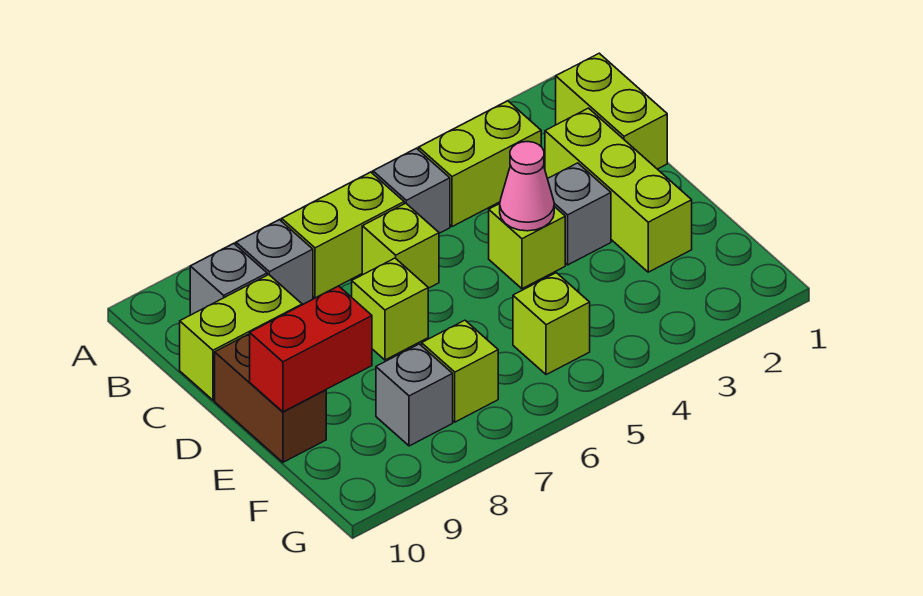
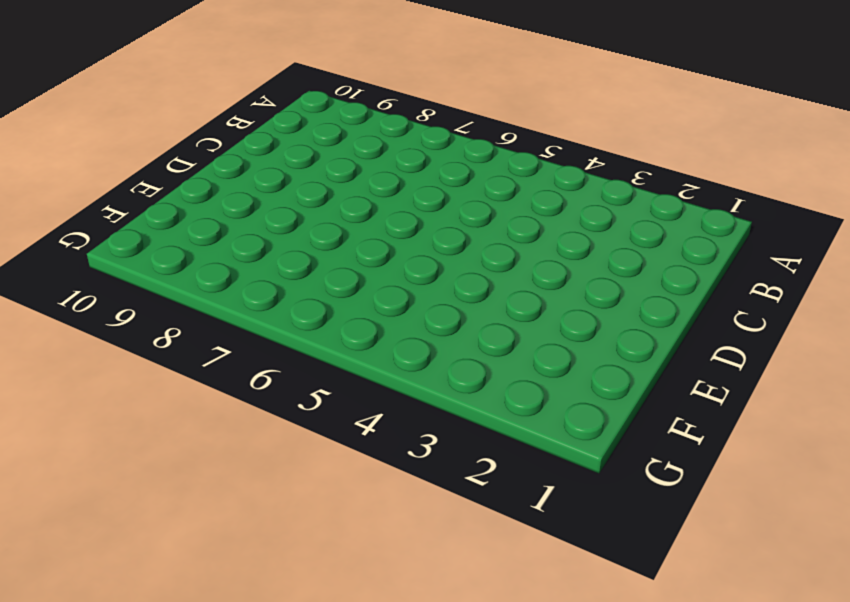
none -> lime 1x2 brick [556,53,667,169]
none -> lime 1x2 brick [419,101,541,227]
none -> grey 1x1 brick [373,149,450,233]

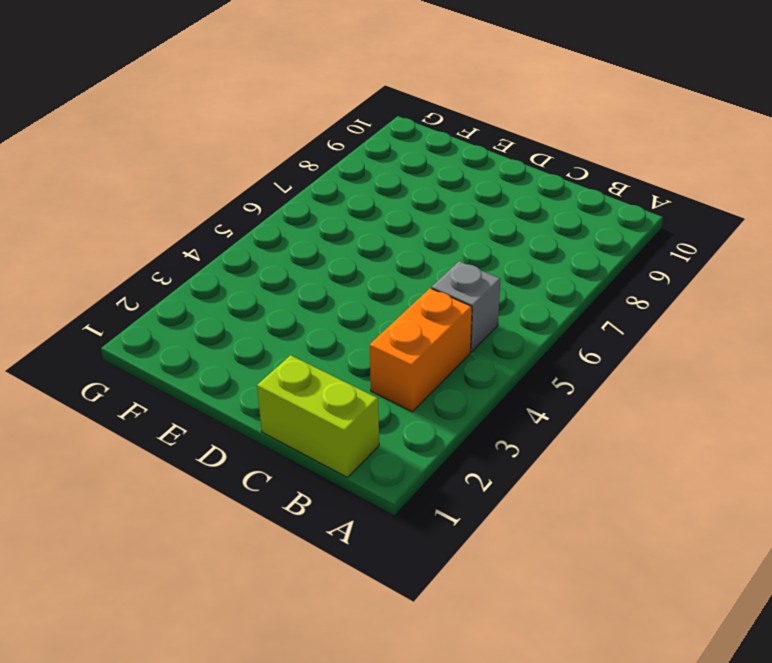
orange 1x2 brick [370,288,472,412] -> lime 1x2 brick [419,101,541,227]
none -> lime 1x2 brick [282,172,404,298]
none -> grey 1x1 brick [236,220,313,305]
none -> grey 1x1 brick [190,243,267,315]

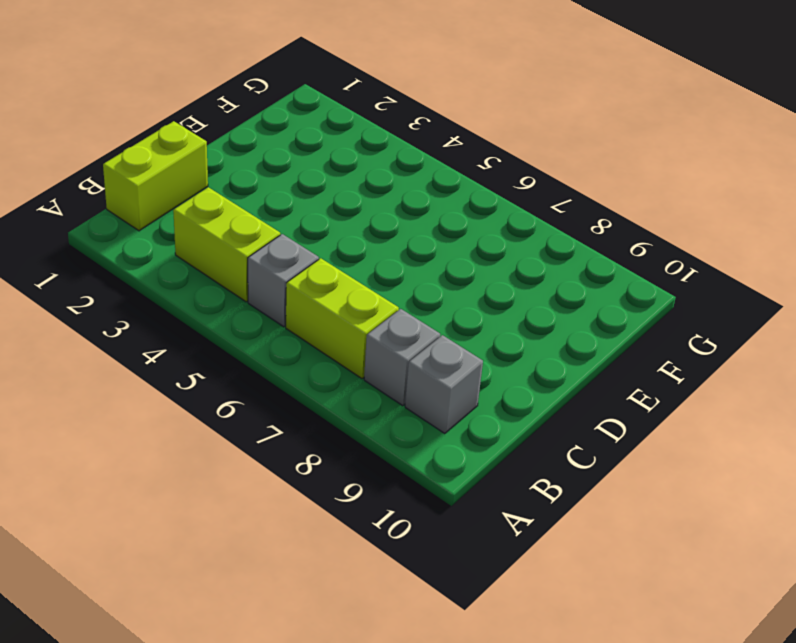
none -> lime 1x3 brick [545,108,692,272]
none -> lime 1x1 brick [362,203,439,288]
none -> lime 1x2 brick [180,275,302,400]

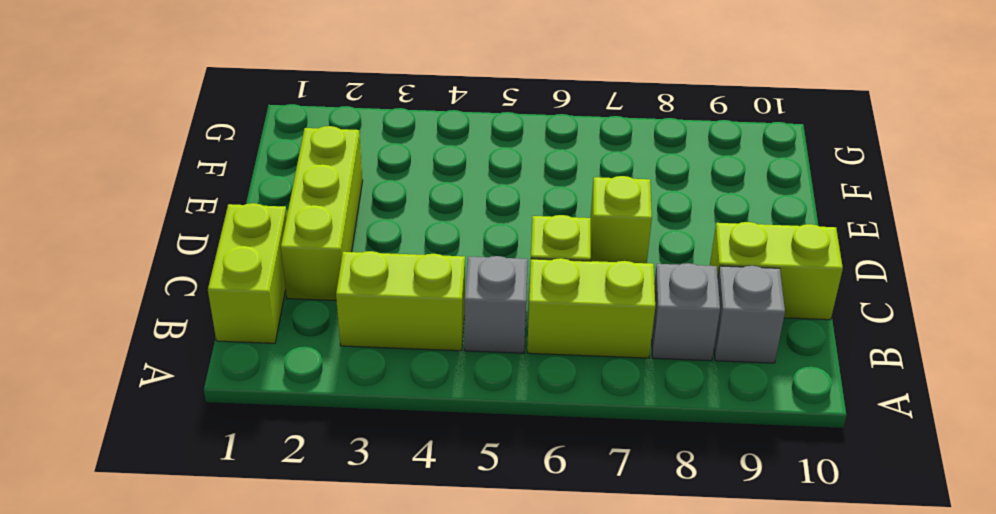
none -> grey 1x1 brick [548,163,611,265]
none -> lime 1x1 brick [489,204,565,289]
none -> brown 1x2 brick [215,334,326,462]

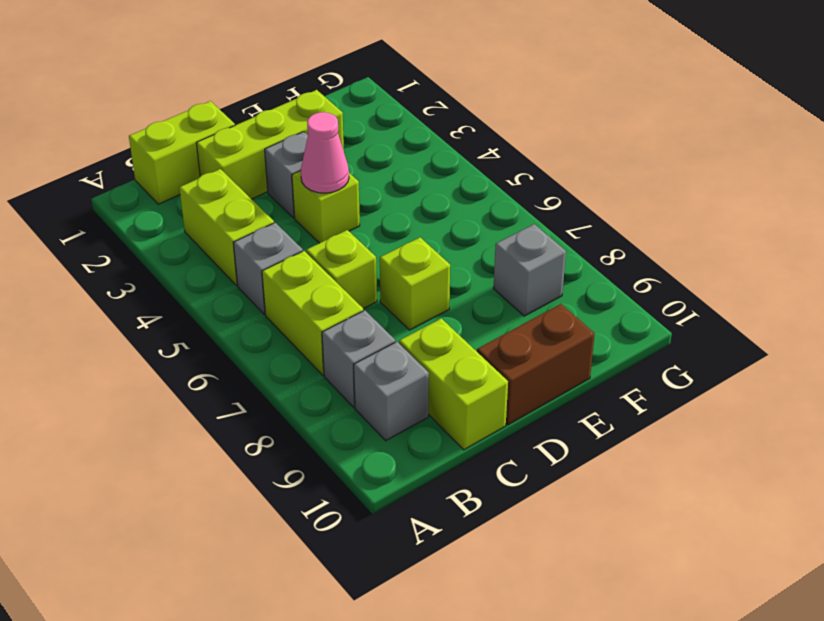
none -> lime 1x1 brick [513,273,590,375]
none -> lime 1x1 brick [421,320,498,422]
none -> red 1x2 brick [250,286,372,412]

